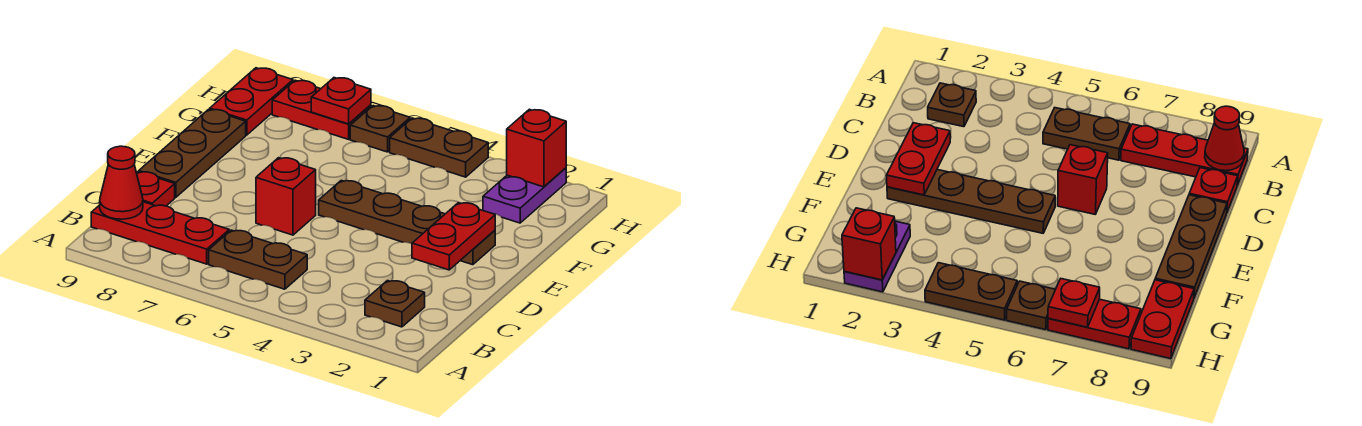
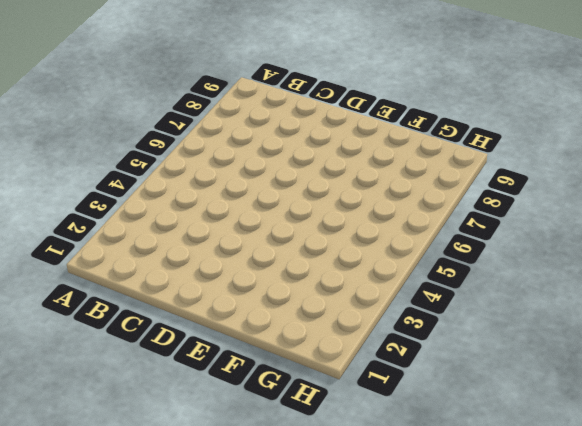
none -> brown 1x1 plate [365,281,425,327]
none -> brown 1x2 plate [209,230,307,289]
none -> red 1x3 plate [91,202,229,264]

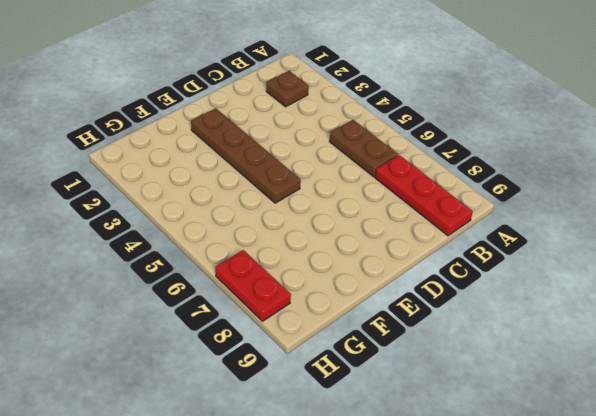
none -> red 1x1 plate [137,172,175,206]
none -> red 1x1 brick [256,158,316,235]
none -> brown 1x3 plate [139,109,246,197]

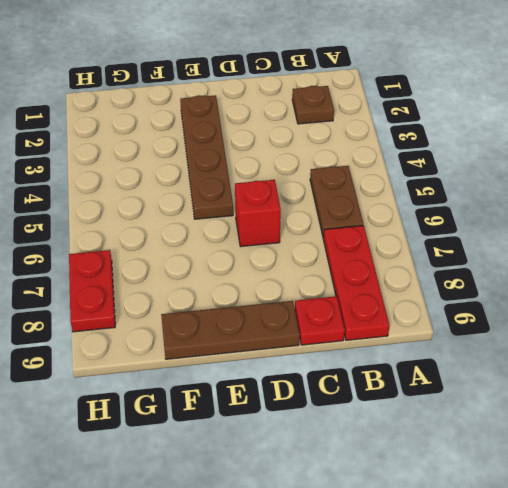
none -> purple 1x2 plate [483,168,566,223]
none -> red 1x2 plate [210,68,293,135]
none -> brown 1x2 plate [390,118,488,177]

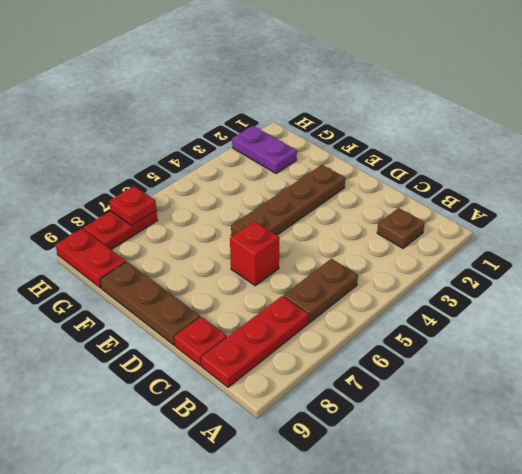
none -> brown 1x2 plate [390,118,488,177]
none -> brown 1x1 plate [350,106,410,152]
none -> red 1x1 cone [100,146,143,219]

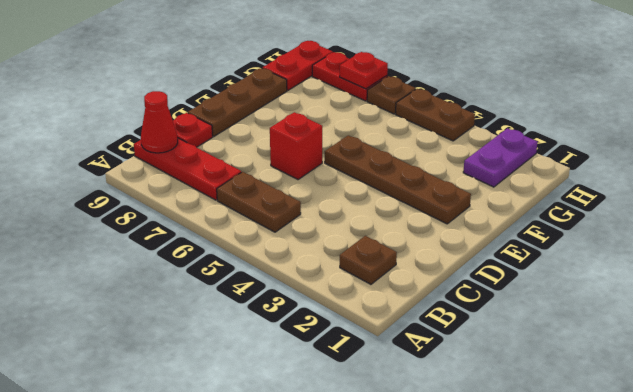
none -> red 1x2 plate [412,203,495,270]
none -> red 1x1 brick [507,109,566,187]

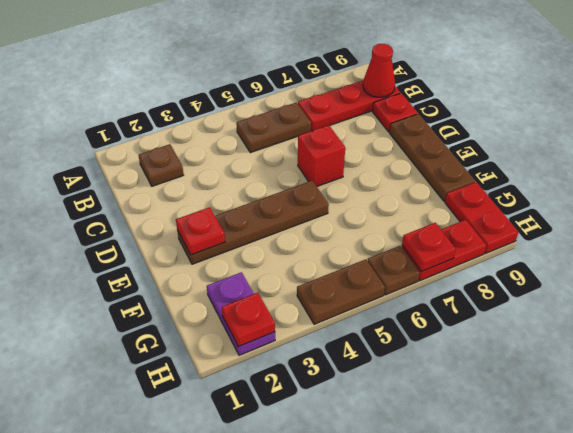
red 1x1 plate [176,207,225,255] -> red 1x2 plate [412,203,495,270]
red 1x1 plate [222,293,275,347] -> red 1x1 brick [507,109,566,187]

